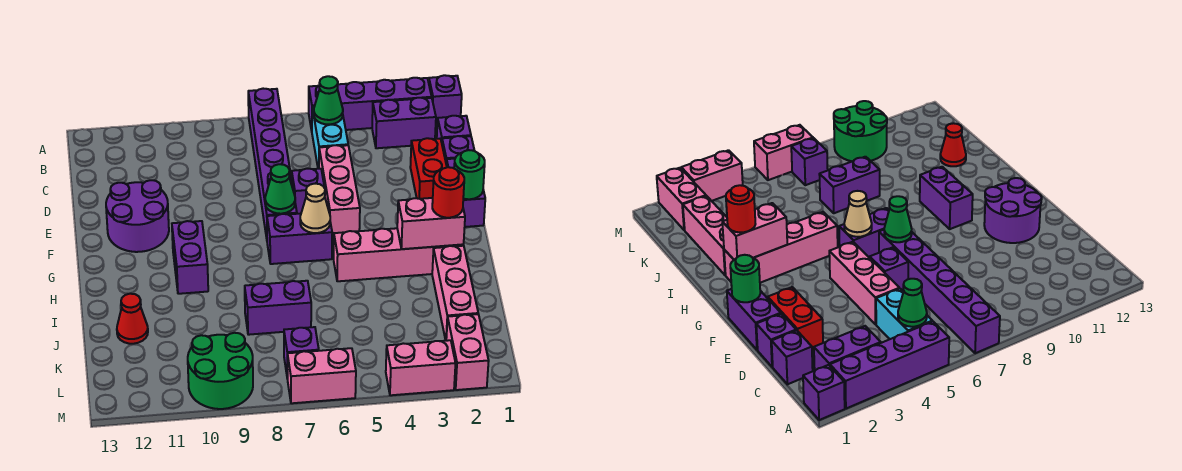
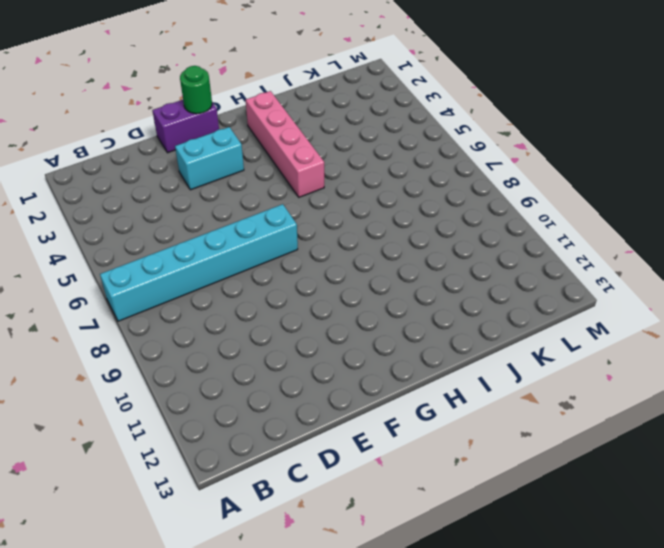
cyan 1x6 brick [100,204,298,321] -> purple 1x6 brick [248,89,297,238]
cyan 1x2 brick [175,127,244,190] -> cyan 1x2 brick moved to [312,106,348,169]
none -> purple 1x1 brick [429,75,462,123]
none -> purple 1x4 brick [309,78,432,131]
none -> purple 1x2 brick [372,98,436,148]

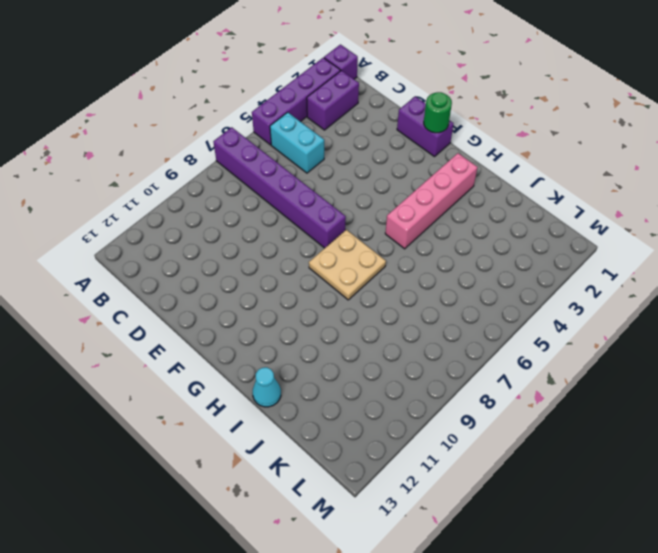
tan 2x2 plate [309,230,386,300] -> purple 1x2 brick [267,214,332,264]
cyan 1x1 cone [253,367,281,407] -> none
none -> purple 1x1 brick [437,116,471,142]
none -> purple 1x1 brick [442,136,474,161]
none -> red 1x2 brick [410,138,447,199]

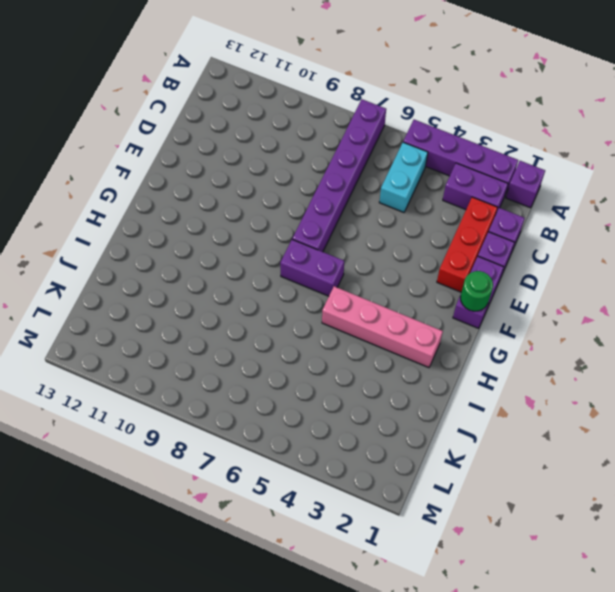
red 1x3 brick [437,197,498,292] -> red 1x2 brick [410,138,447,199]
none -> pink 1x3 brick [319,145,360,237]
none -> purple 1x1 brick [292,169,325,214]
none -> purple 2x2 round brick [106,180,169,252]

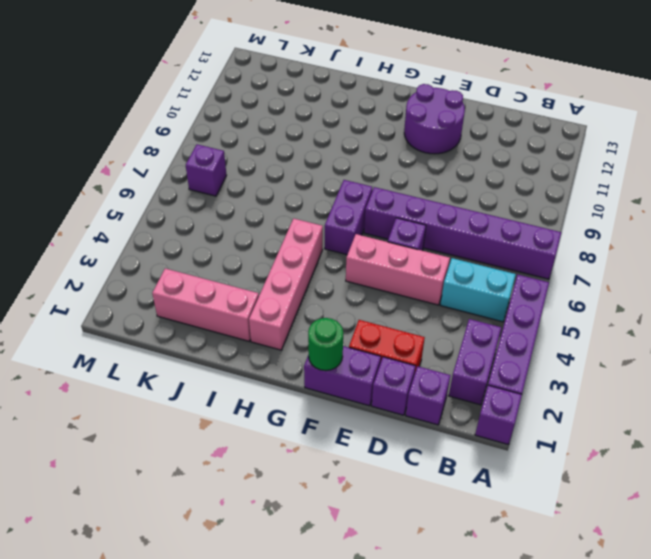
none -> purple 1x2 brick [172,221,208,294]
none -> purple 1x2 brick [245,281,311,335]
none -> red 1x1 cone [117,294,148,344]

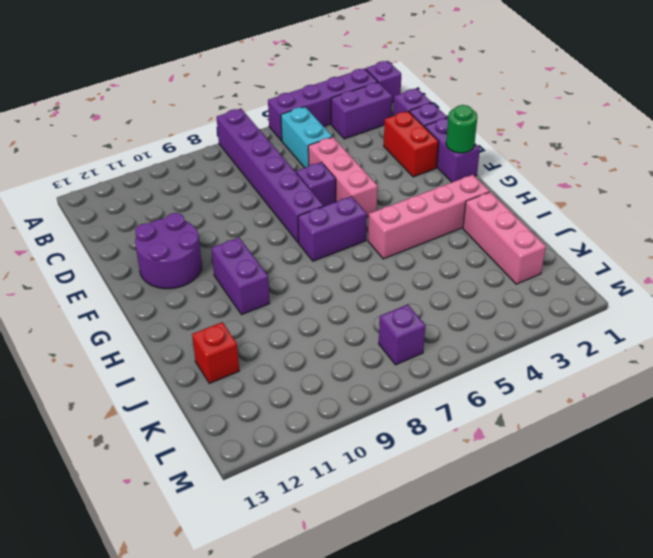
red 1x1 brick [192,322,239,383] -> red 1x1 cone [117,294,148,344]
none -> purple 1x2 brick [245,281,311,335]
none -> pink 1x2 brick [446,314,489,390]
none -> green 2x2 round brick [188,333,253,409]

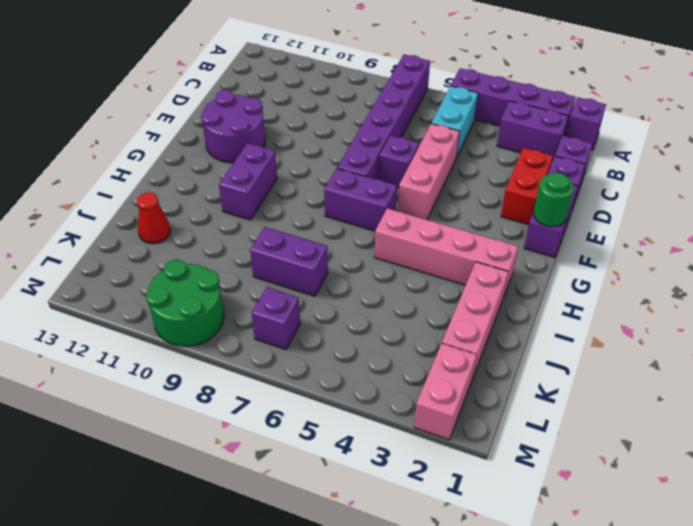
none -> pink 1x2 brick [386,340,456,395]
none -> pink 1x2 brick [287,348,356,403]
none -> green 1x1 cone [314,76,343,124]

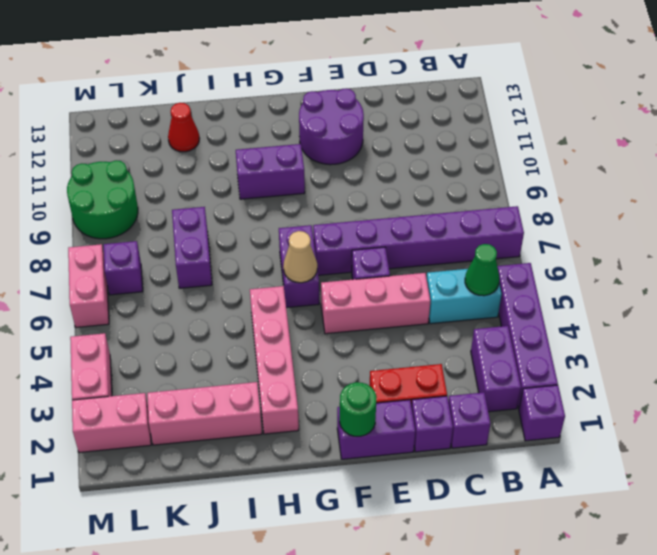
none -> green 1x1 cone [265,164,295,214]
none -> pink 1x2 brick [397,198,465,249]
none -> red 1x1 round brick [432,167,464,218]

